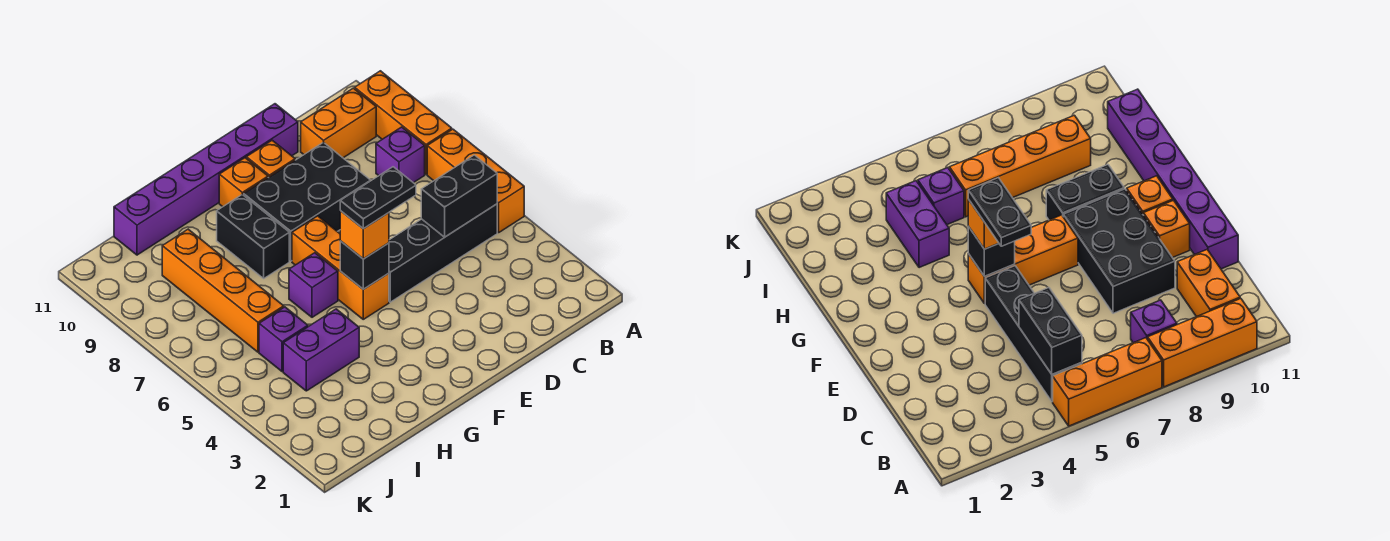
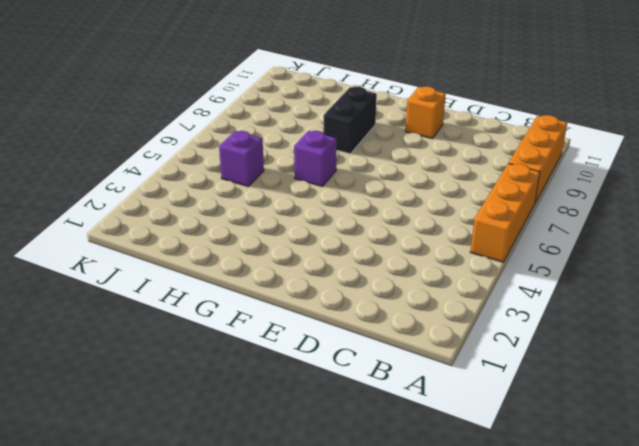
none -> black 1x4 brick [389,204,497,302]
none -> purple 1x1 brick [376,127,425,183]
none -> orange 1x2 brick [301,88,376,158]

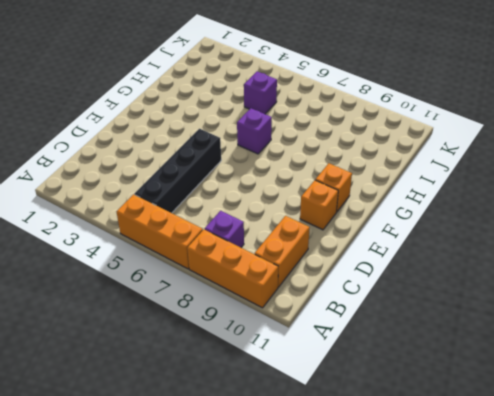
none -> black 2x3 brick [244,142,371,261]
none -> purple 1x6 brick [114,104,298,255]
none -> orange 1x3 brick [292,216,389,319]

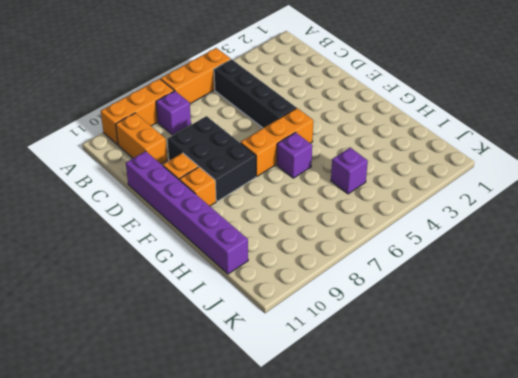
none -> black 1x2 brick [217,195,289,278]
none -> purple 1x2 brick [283,309,359,391]
none -> orange 1x4 brick [162,229,284,352]

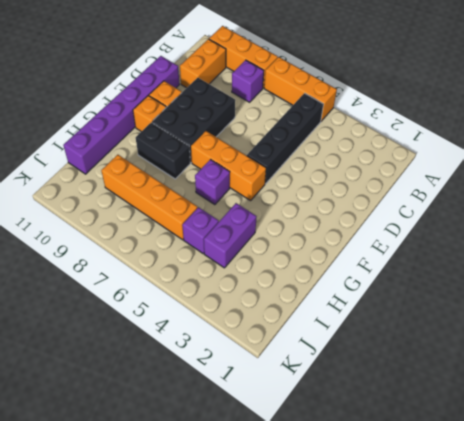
none -> black 1x2 brick [421,155,497,237]
none -> black 1x1 brick [340,241,389,289]
none -> orange 1x1 brick [340,211,389,259]

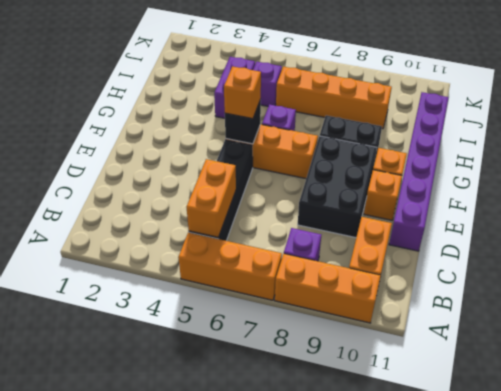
orange 1x2 brick [187,159,236,237] -> black 1x2 brick [421,155,497,237]
none -> black 1x2 plate [340,167,416,229]

